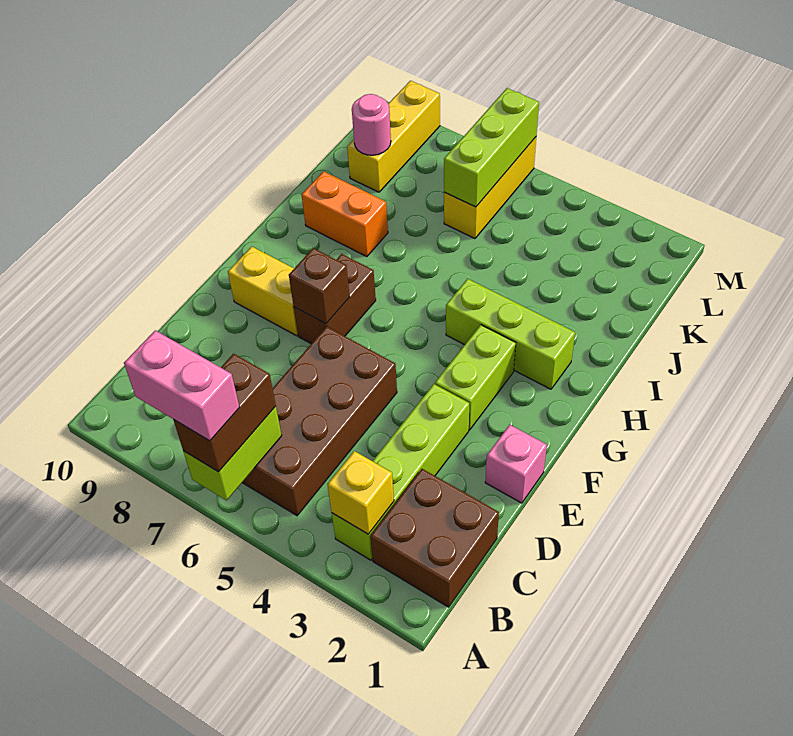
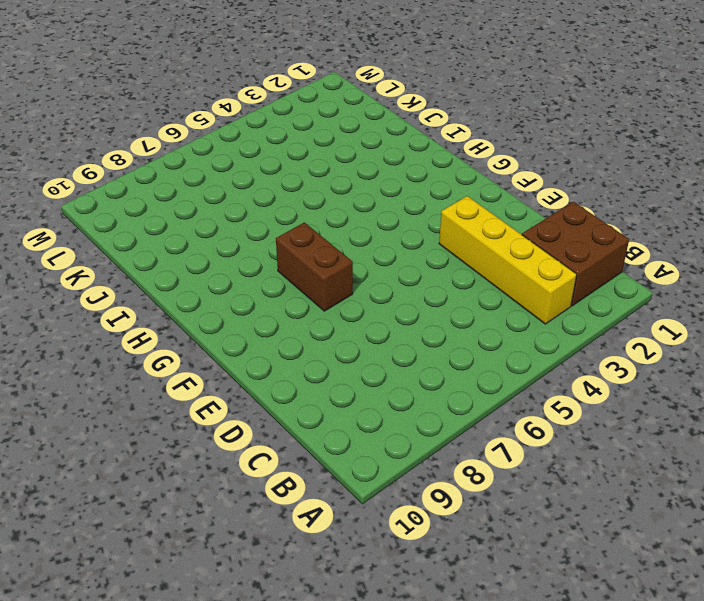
yellow 1x4 brick [439,196,577,324] -> lime 1x4 brick [332,384,469,560]
none -> brown 2x4 brick [242,327,397,516]
none -> pink 1x1 brick [485,425,547,503]
none -> lime 1x2 brick [435,325,516,430]

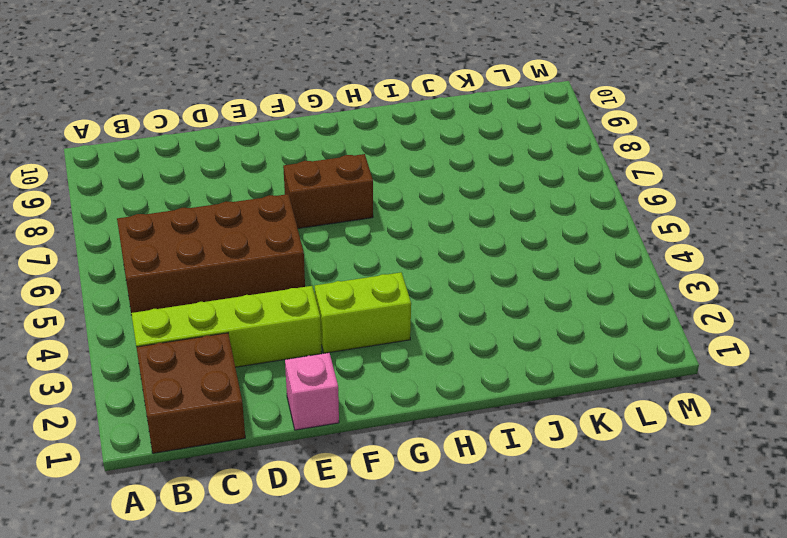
none -> yellow 1x2 brick [228,247,298,336]
none -> lime 1x3 brick [446,279,575,389]
none -> orange 1x2 brick [302,171,388,257]

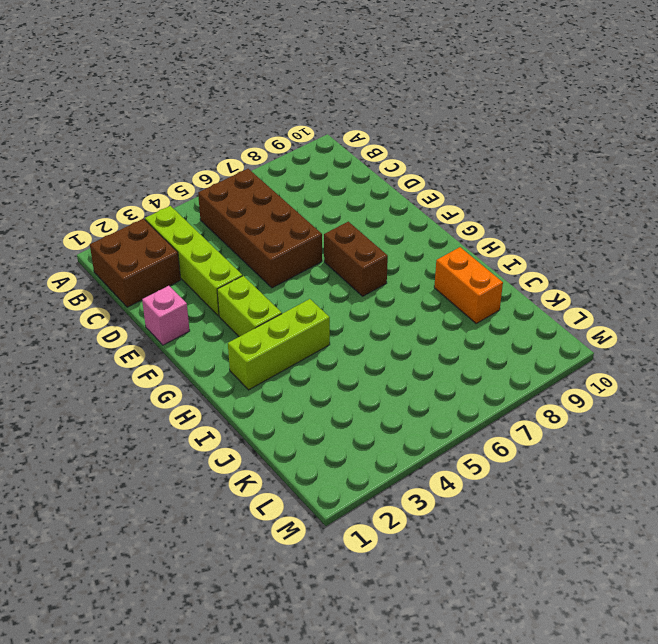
orange 1x2 brick [434,247,503,323] -> orange 1x2 brick turned to [302,171,388,257]
none -> yellow 1x2 brick [228,247,298,336]
none -> yellow 1x3 brick [444,137,536,239]
none -> yellow 1x3 brick [347,81,440,192]

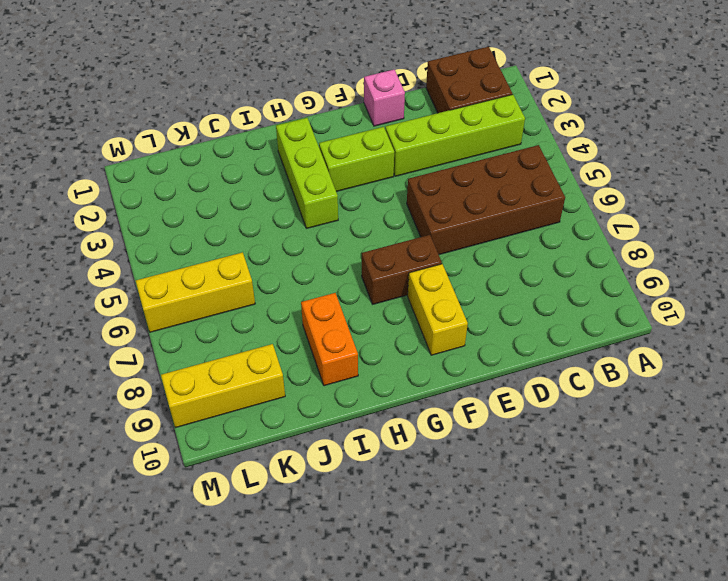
none -> lime 1x2 brick [183,406,282,500]
none -> yellow 1x1 brick [327,451,394,534]
none -> brown 1x1 brick [289,248,350,324]

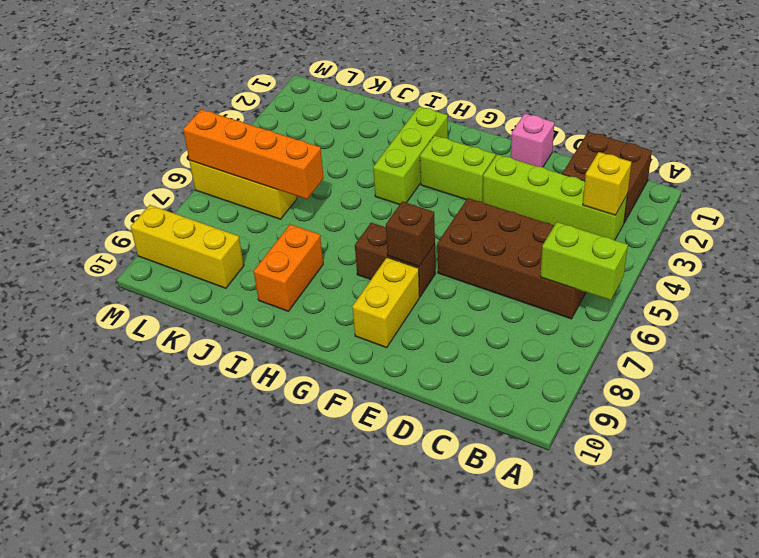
orange 1x4 brick [183,109,324,199] -> lime 1x3 brick [444,88,539,207]
none -> pink 1x1 round brick [352,94,391,155]
none -> brown 1x2 brick [174,354,276,472]
none -> pink 1x2 brick [124,330,240,441]

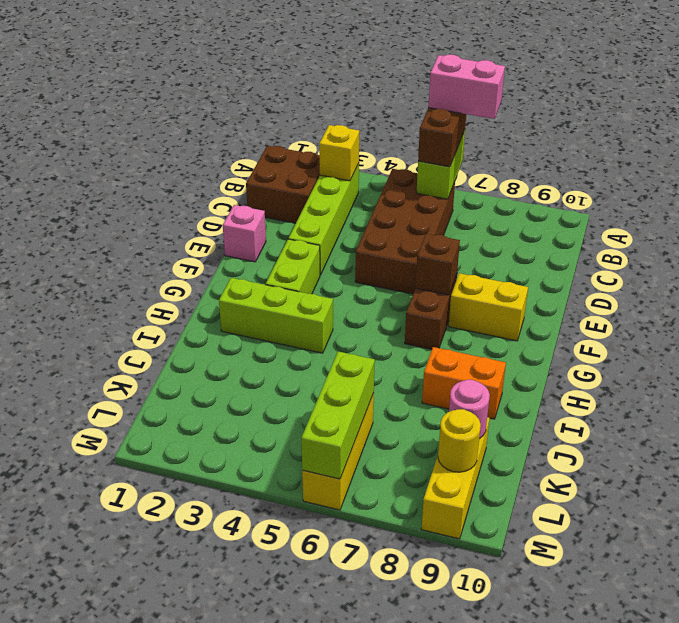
yellow 1x1 round brick [438,409,481,472] -> none

